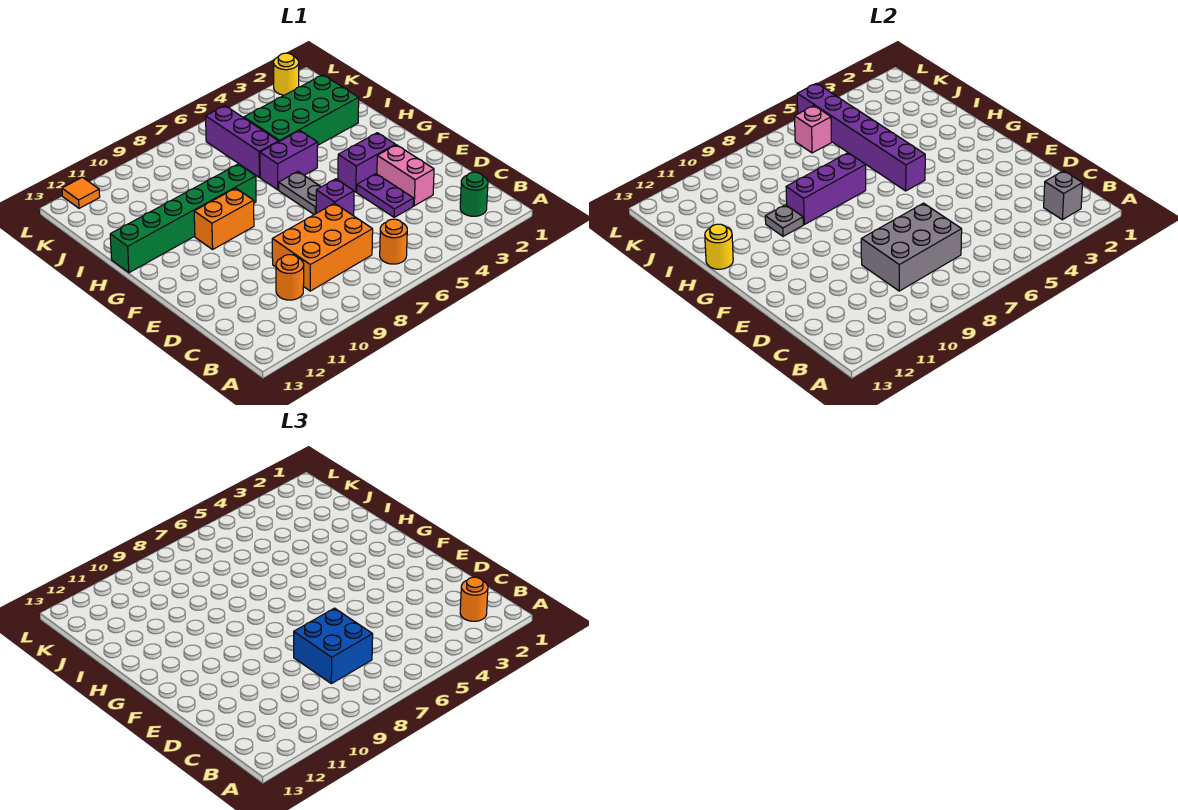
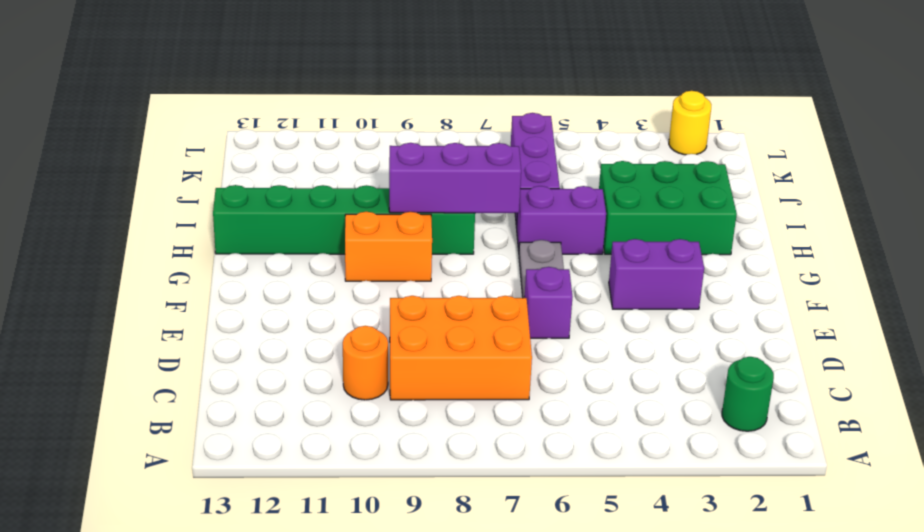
green 2x3 brick [599,161,737,255] -> green 2x4 brick [244,75,359,145]
none -> orange 1x1 round brick [380,219,407,264]
none -> pink 1x2 brick [377,145,434,206]
none -> purple 1x2 plate [357,174,414,217]

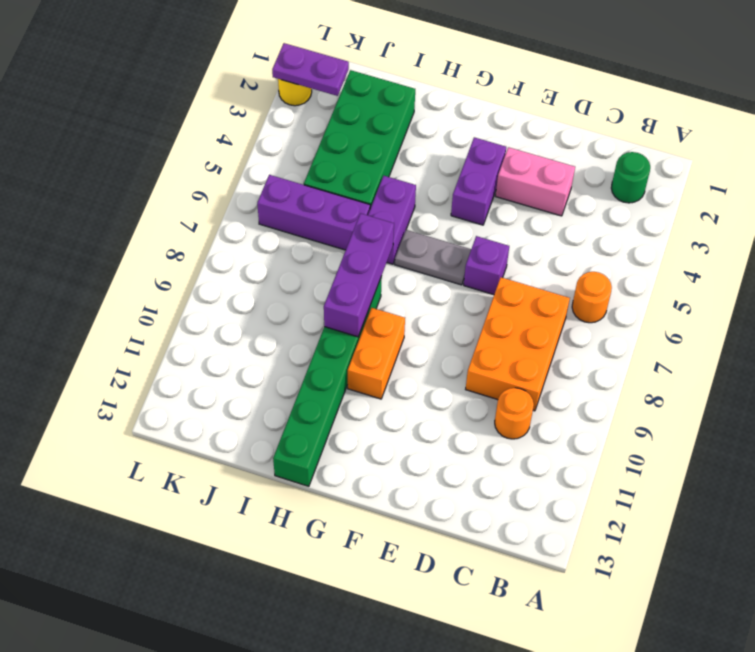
purple 1x2 plate [272,43,349,96] -> purple 1x2 plate moved to [357,174,414,217]
none -> orange 1x1 tile [62,177,100,208]
none -> grey 1x1 brick [1044,171,1083,220]
none -> grey 2x3 brick [861,203,962,291]

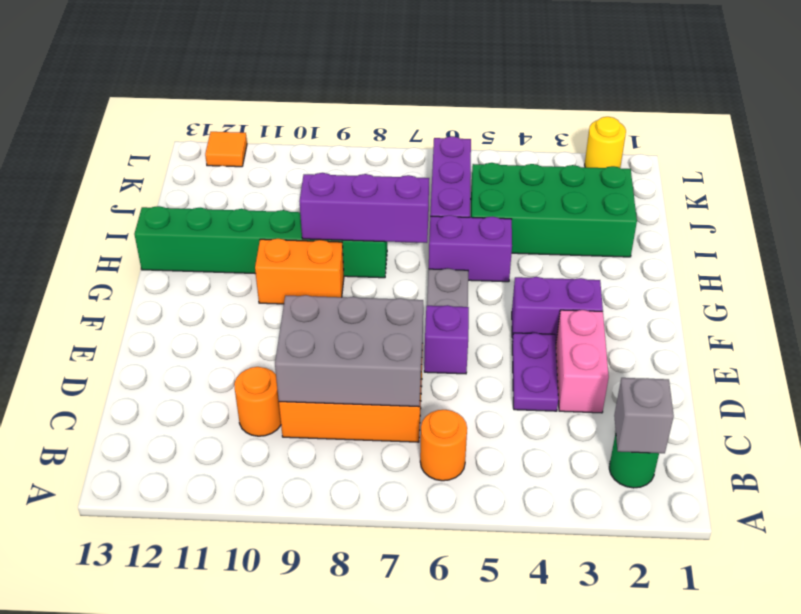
none -> purple 1x6 brick [797,83,925,191]
none -> grey 1x1 plate [765,205,803,236]
none -> yellow 1x1 round brick [705,224,733,269]

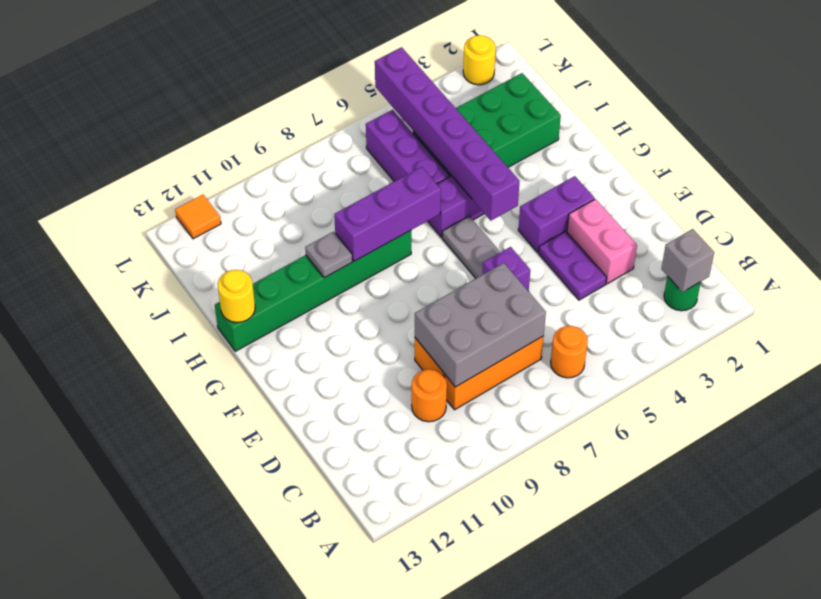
none -> orange 1x2 brick [194,188,254,249]
none -> pink 1x1 brick [795,106,831,153]
none -> orange 1x1 round brick [460,577,488,621]

